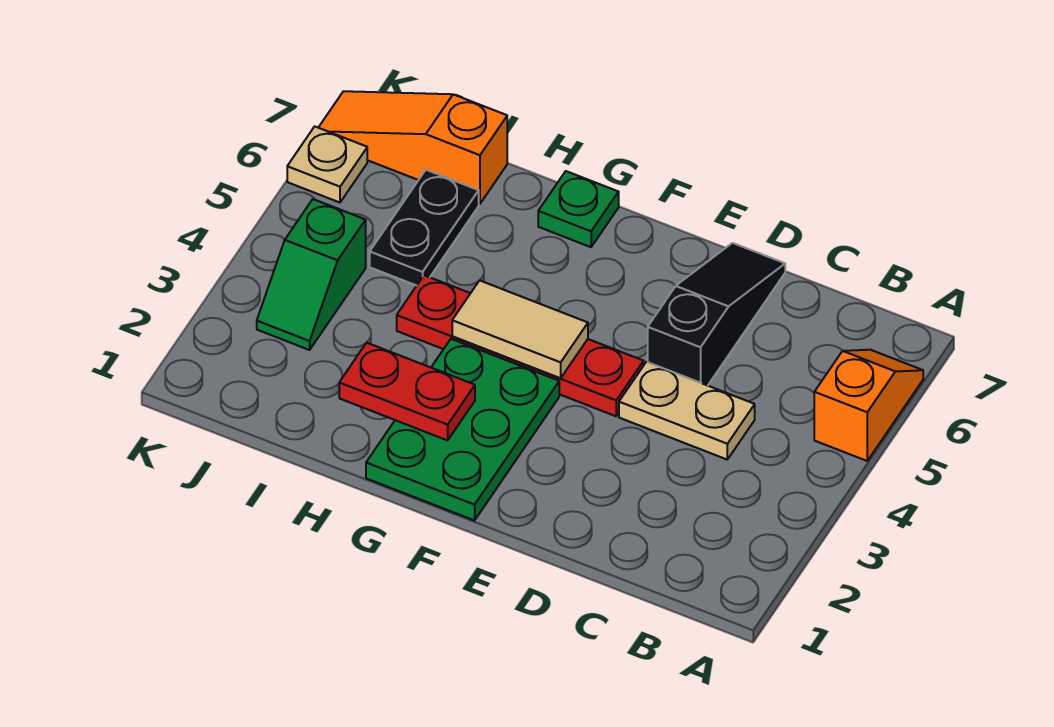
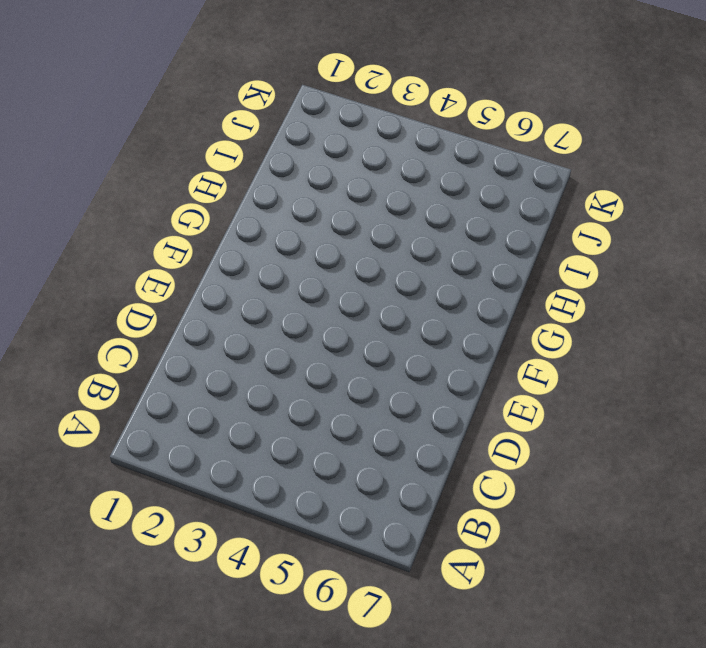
none -> orange 1x2 slope [814,350,923,461]
none -> tan 1x2 plate [619,362,755,459]
none -> black 1x3 slope [648,243,785,386]

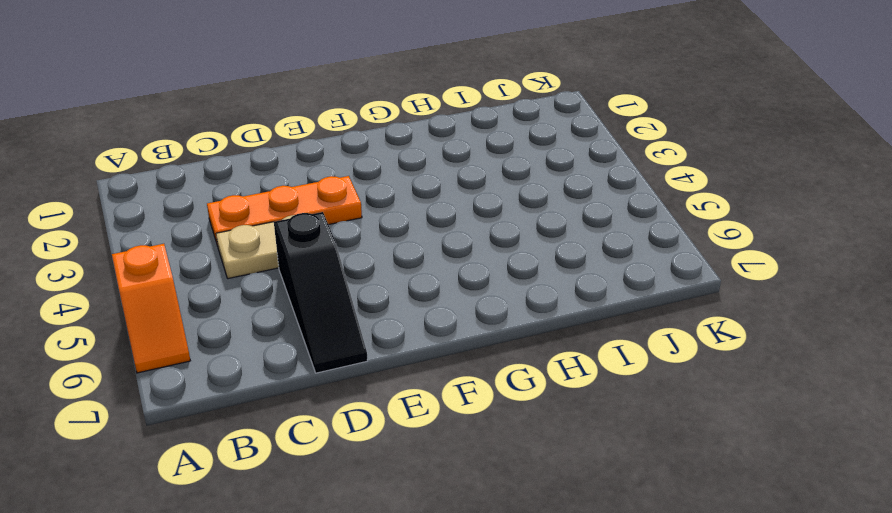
orange 1x3 plate [207,176,362,245] -> none
none -> red 1x4 plate [397,275,644,416]
none -> green 2x3 plate [366,339,559,520]
none -> green 1x1 plate [538,171,619,247]

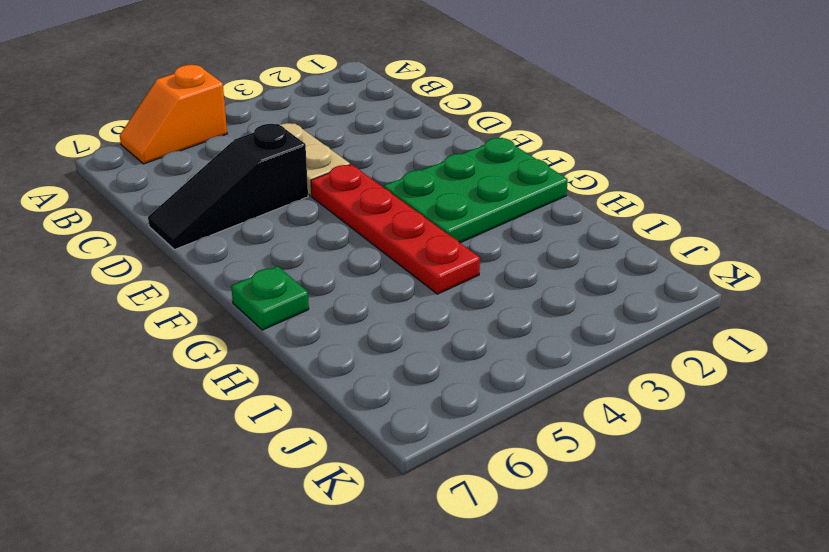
none -> black 1x2 plate [370,170,479,286]
none -> orange 1x3 slope [318,91,507,204]
none -> green 1x2 slope [257,199,366,350]

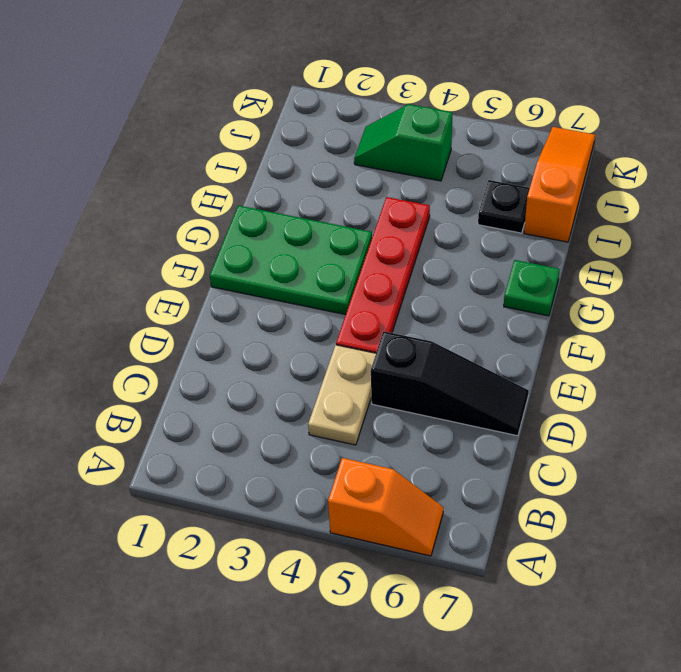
black 1x1 plate [478,180,530,233] -> black 1x2 plate [370,170,479,286]
none -> tan 1x1 plate [287,127,367,202]
none -> tan 1x2 tile [452,280,588,378]
none -> red 1x2 plate [339,343,475,440]

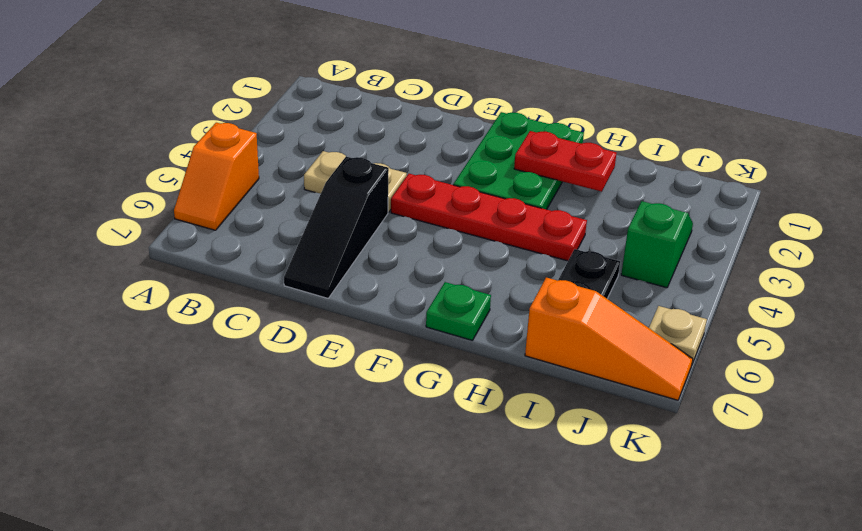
none -> tan 1x2 tile [452,280,588,378]

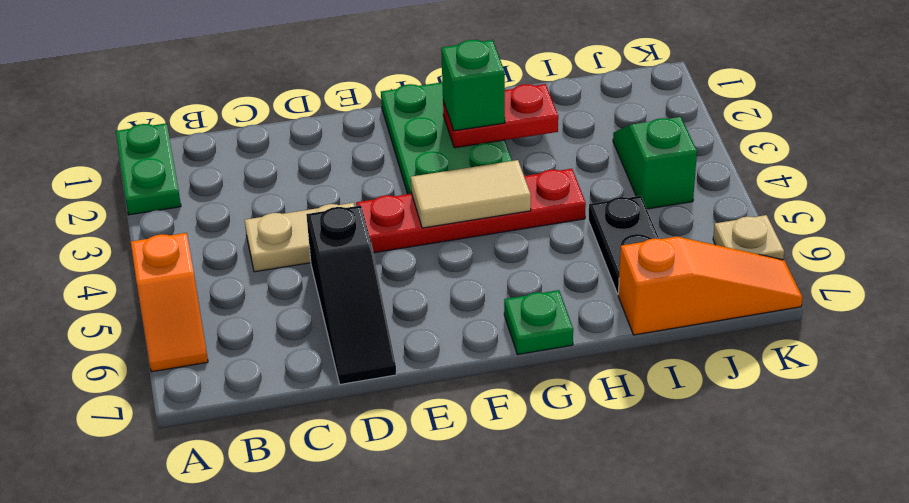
green 1x2 plate [116,123,181,215] -> none
green 1x1 brick [441,40,505,131] -> none

